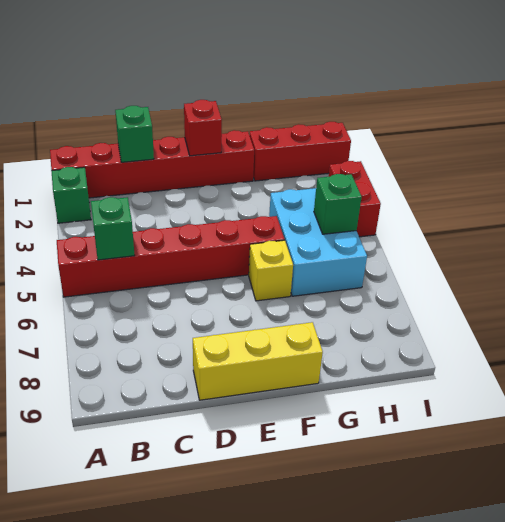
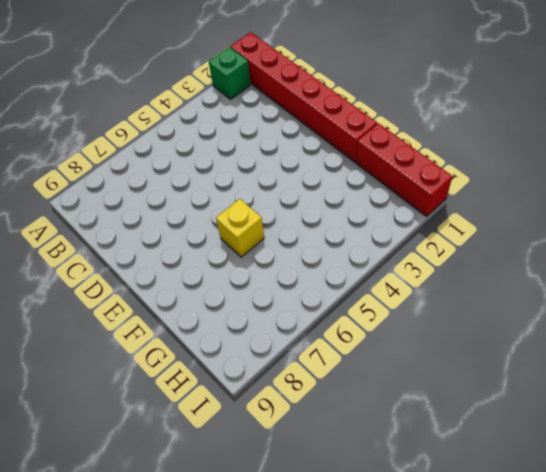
none -> red 1x6 brick [57,216,285,297]
none -> yellow 1x3 brick [193,322,323,400]
none -> cyan 2x3 brick [269,188,367,296]

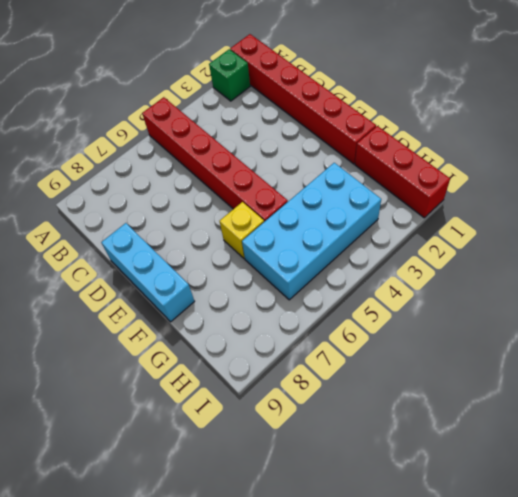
cyan 1x3 brick [101,223,195,322] -> yellow 1x3 brick [193,322,323,400]
cyan 2x4 brick [242,163,381,300] -> cyan 2x3 brick [269,188,367,296]
none -> red 1x2 brick [328,161,381,237]
none -> green 1x1 brick [91,197,135,260]
none -> green 1x1 brick [115,106,154,162]

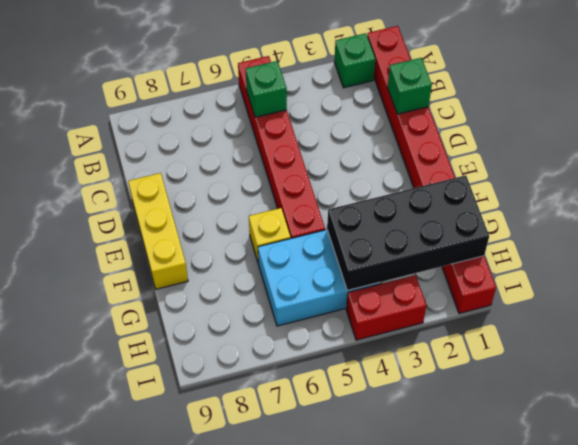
black 2x4 brick [327,175,489,291] -> none
none -> red 1x1 brick [184,100,222,156]
none -> green 1x1 brick [314,174,362,234]

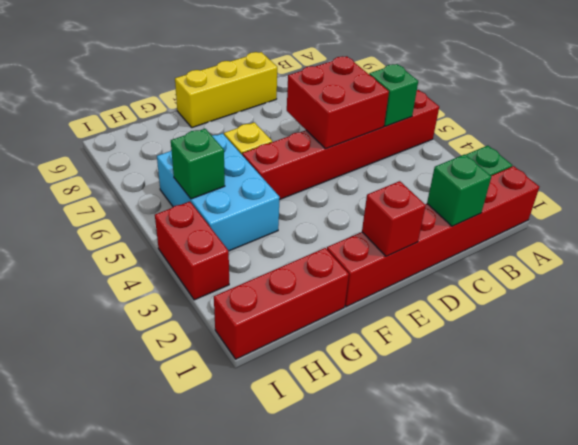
red 2x2 brick [287,56,389,149] -> none

